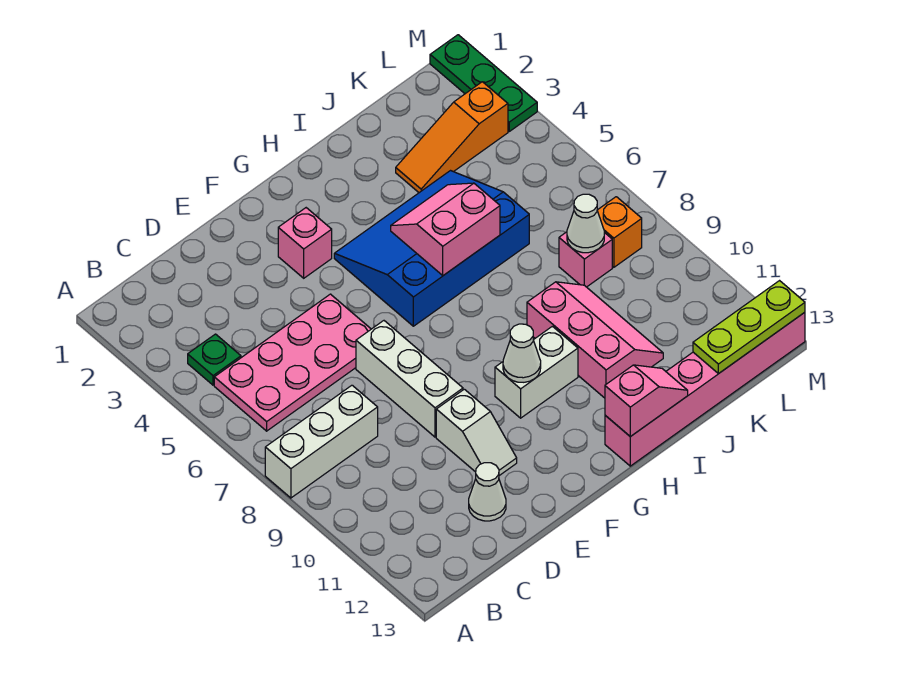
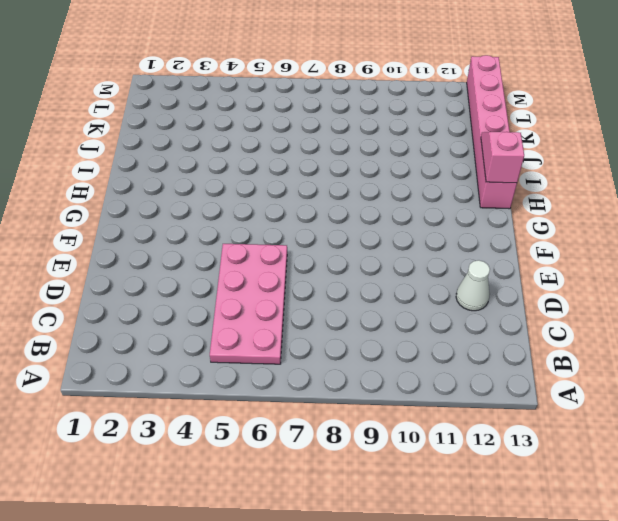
none -> white 1x3 brick [265,385,378,498]
none -> green 1x1 plate [188,334,241,385]
none -> white 1x3 brick [356,321,463,437]

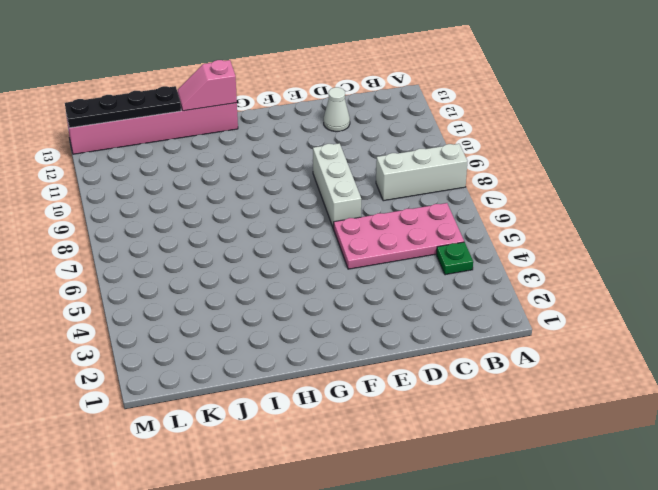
black 1x4 plate [65,86,181,128] -> lime 1x3 plate [693,281,805,374]
none -> white 1x2 slope [436,389,517,476]
none -> pink 1x1 brick [278,208,332,278]
none -> blue 3x4 slope [334,171,529,326]

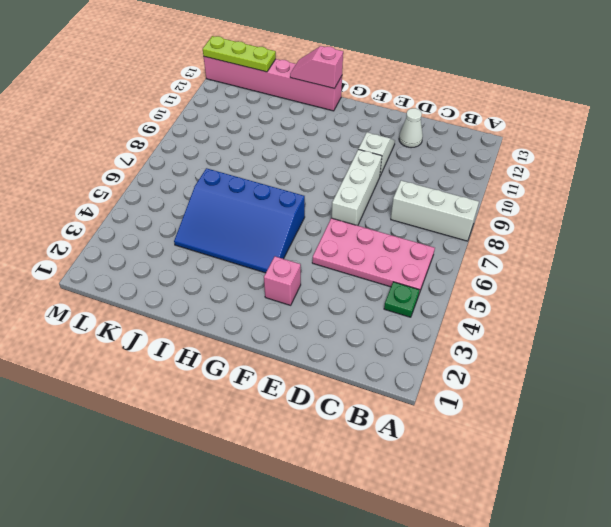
none -> white 1x2 brick [495,326,578,418]
none -> pink 2x3 slope [527,282,663,398]
none -> orange 1x3 slope [396,82,508,193]

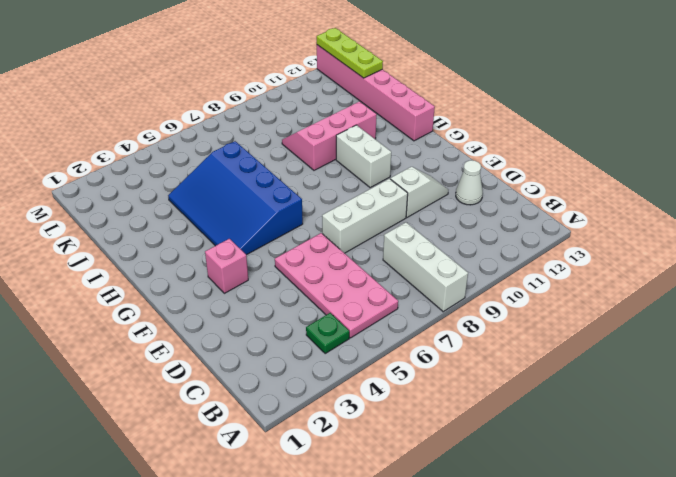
none -> orange 1x3 slope [396,82,508,193]
none -> pink 1x1 brick [559,232,612,287]
none -> orange 1x1 brick [597,197,642,267]

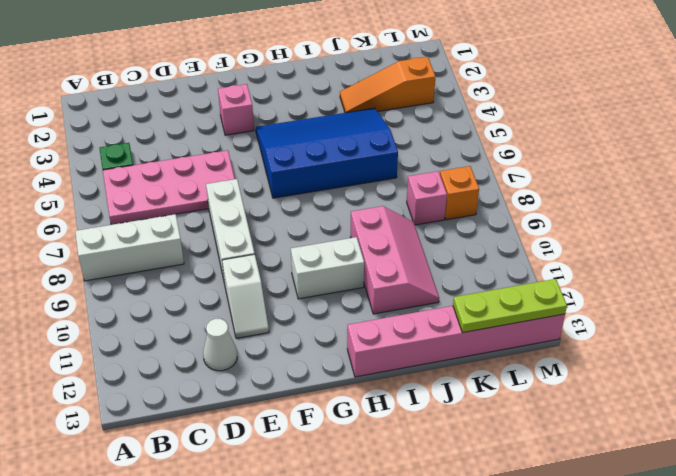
none -> green 1x3 plate [430,35,537,131]
none -> white 1x1 cone [503,324,541,382]
none -> pink 2x2 slope [391,183,500,276]

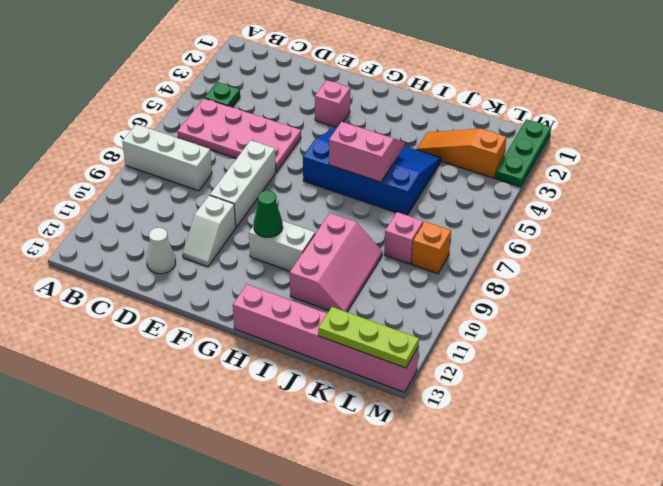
green 1x1 cone [254,191,283,238] -> white 1x1 cone [503,324,541,382]
none -> pink 1x2 slope [605,365,688,437]
none -> white 1x1 cone [567,194,604,253]

